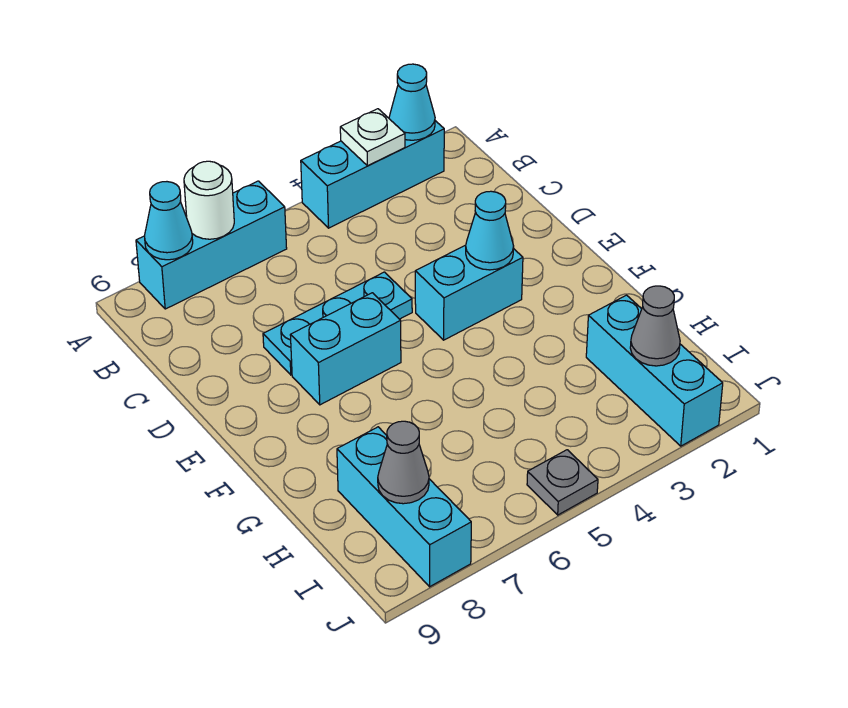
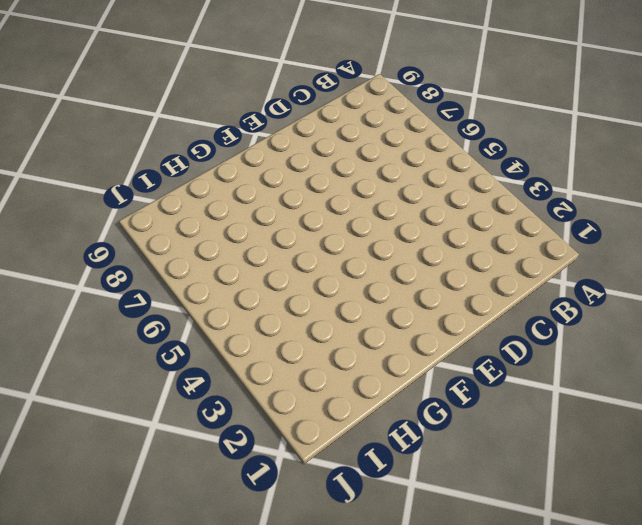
none -> cyan 1x3 brick [301,121,444,228]
none -> cyan 1x3 brick [136,181,287,309]
none -> cyan 1x3 plate [263,272,412,375]

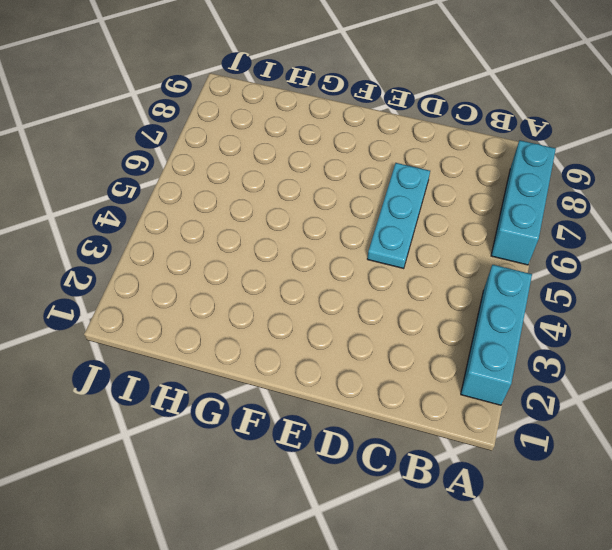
none -> cyan 1x2 brick [415,245,523,340]
none -> cyan 1x2 brick [290,293,401,405]
none -> cyan 1x3 brick [586,295,723,446]

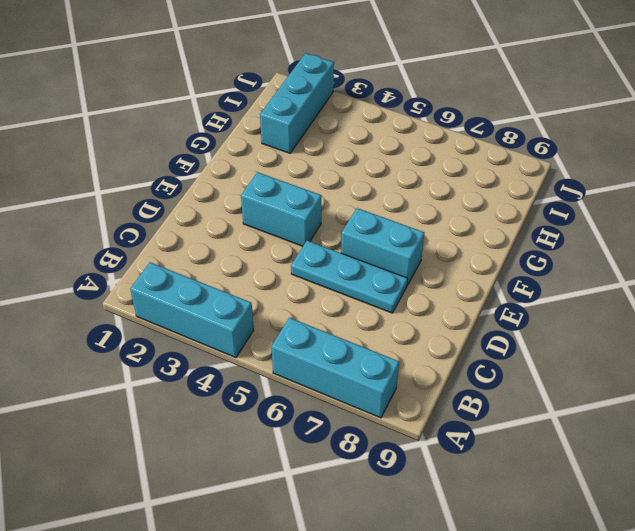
none -> cyan 1x3 brick [337,427,471,587]
none -> grey 1x1 plate [527,450,598,515]
none -> cyan 1x1 cone [389,64,435,140]

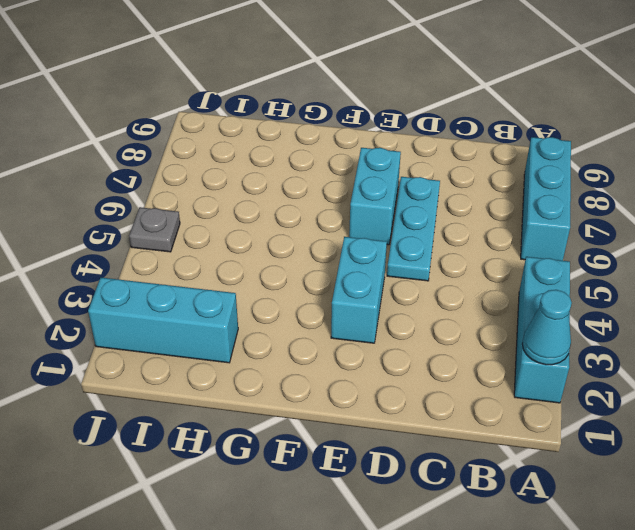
none -> cyan 1x3 brick [337,427,471,587]
none -> white 1x1 plate [340,109,405,166]
none -> white 1x1 round brick [184,161,234,239]

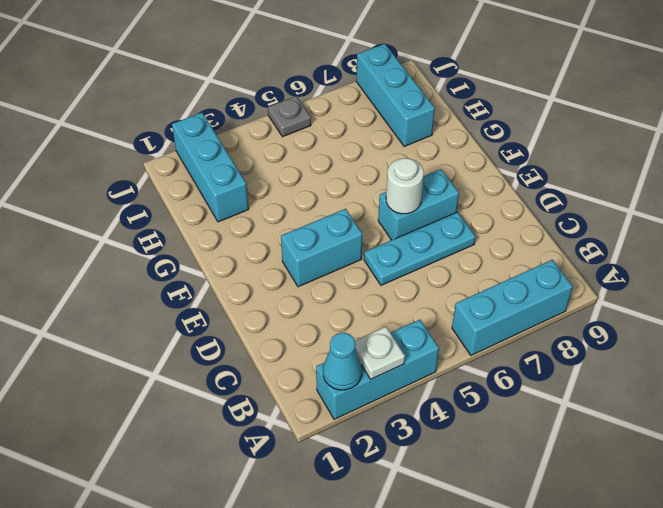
white 1x1 round brick [386,158,424,214] -> white 1x1 round brick moved to [184,161,234,239]
none -> cyan 1x1 cone [144,182,193,260]
none -> cyan 1x1 cone [466,191,514,270]
none -> grey 1x1 cone [630,286,680,366]

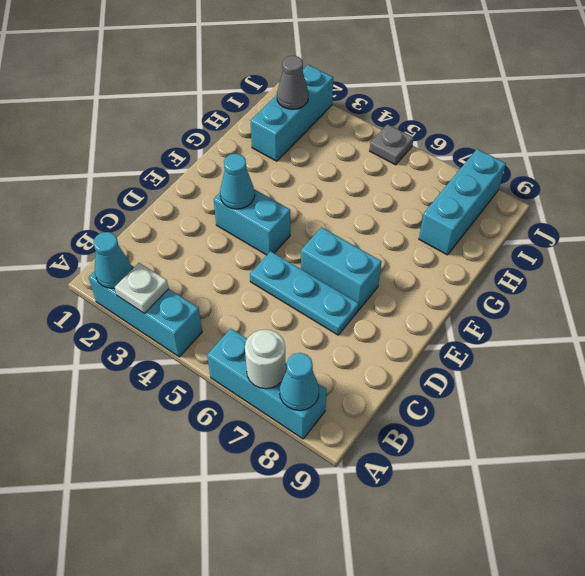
none -> grey 1x1 cone [378,421,429,504]

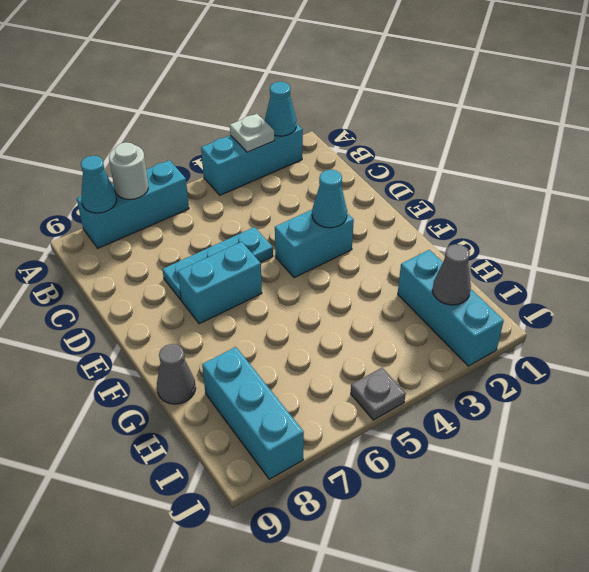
grey 1x1 cone [157,344,196,404] -> grey 1x1 cone moved to [378,421,429,504]

